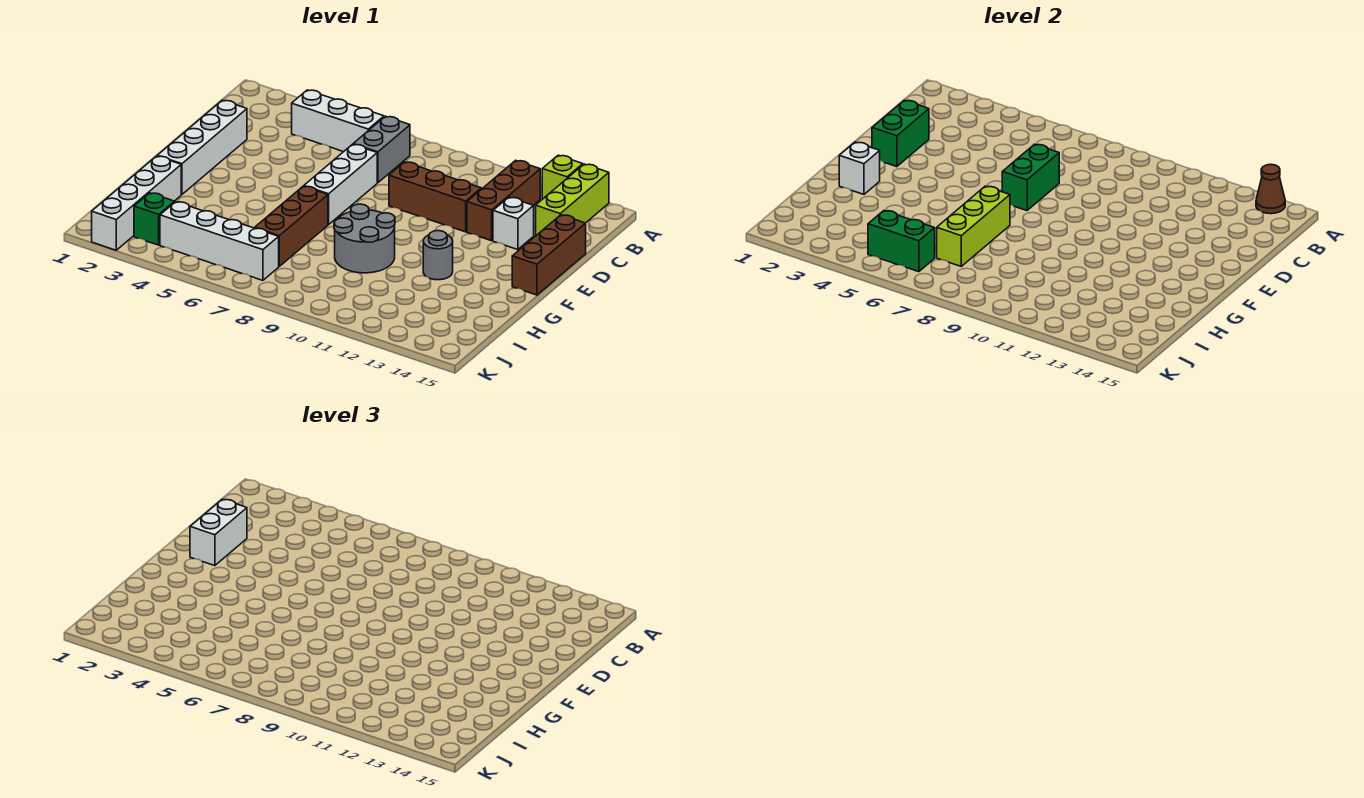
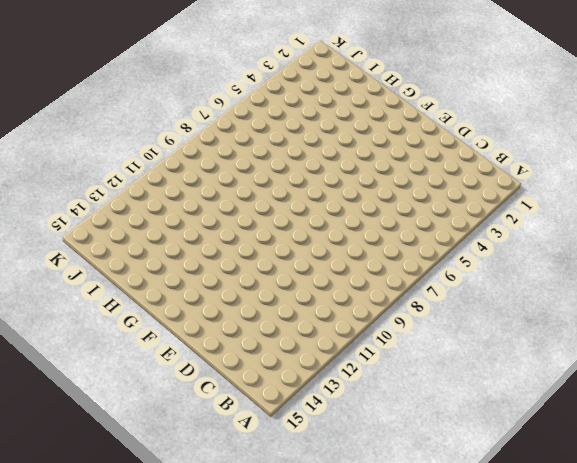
none -> lime 1x1 brick [542,155,583,199]
none -> lime 1x3 brick [536,164,609,235]
none -> white 1x3 brick [292,90,384,152]

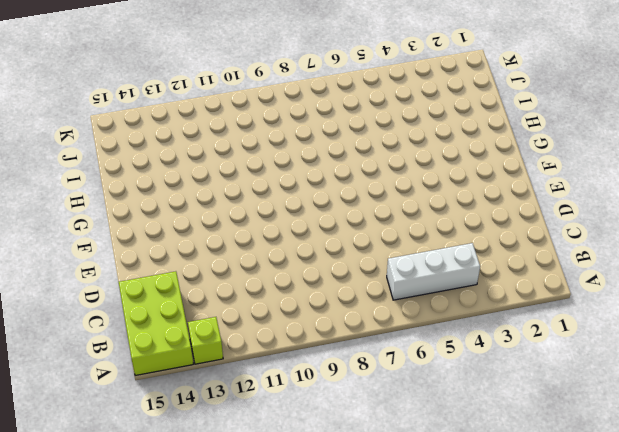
lime 2x3 brick [119,271,193,376] -> lime 1x3 brick [536,164,609,235]
none -> grey 1x2 brick [353,116,410,183]
none -> brown 1x3 brick [467,160,540,241]
none -> white 1x4 brick [158,100,247,194]

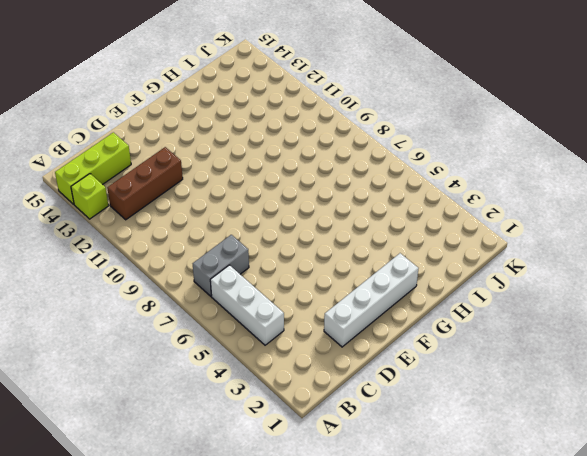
none -> white 1x3 brick [304,144,377,225]
none -> brown 1x3 brick [389,162,481,232]
none -> white 1x1 brick [493,197,534,250]

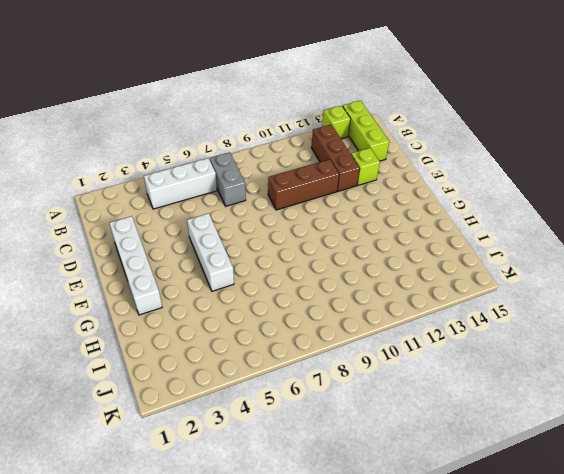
lime 1x1 brick [351,148,380,185] -> white 1x1 brick [493,197,534,250]
white 1x3 brick [187,213,234,291] -> white 1x3 brick moved to [304,144,377,225]
none -> brown 1x3 brick [512,215,586,295]
none -> brown 1x3 brick [255,186,328,266]
none -> grey 2x2 round brick [334,204,395,273]

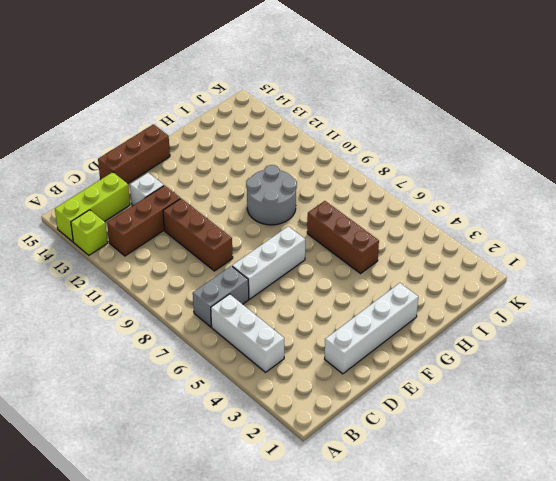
brown 1x3 brick [307,201,379,273] -> brown 1x3 brick turned to [255,186,328,266]
none -> grey 1x1 round brick [423,231,453,280]
none -> white 1x4 brick [92,156,181,250]
none -> green 1x1 brick [134,193,174,245]

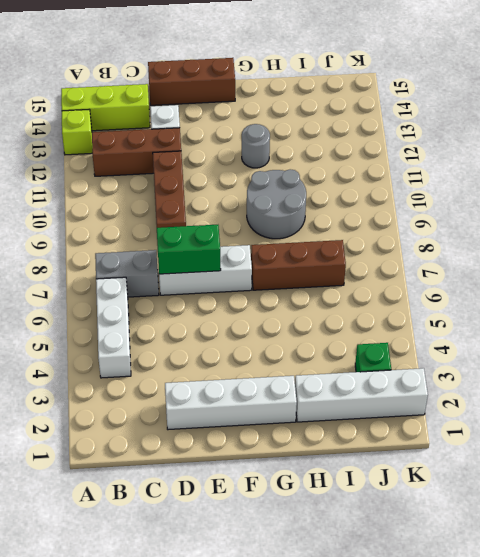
none -> white 1x4 brick [160,202,279,280]
none -> brown 1x1 cone [1256,164,1285,214]
none -> green 1x2 brick [872,100,929,167]

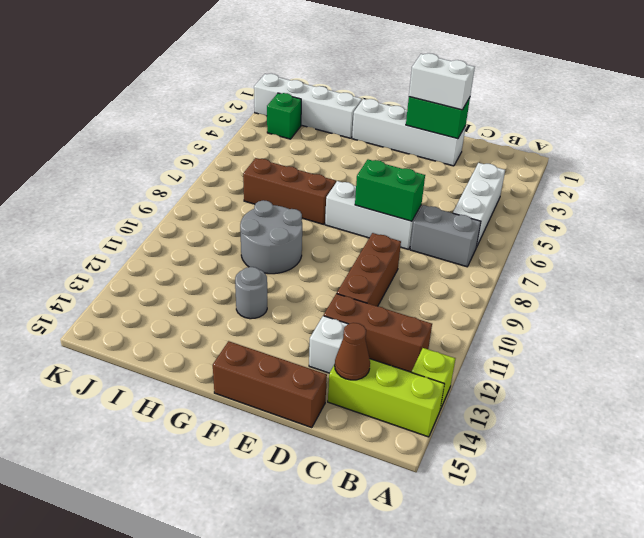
brown 1x1 cone [335,323,370,380] -> brown 1x1 cone moved to [1256,164,1285,214]
none -> white 1x4 brick [160,202,279,280]
none -> white 1x1 brick [839,142,880,194]
none -> lime 1x3 brick [937,186,1010,266]

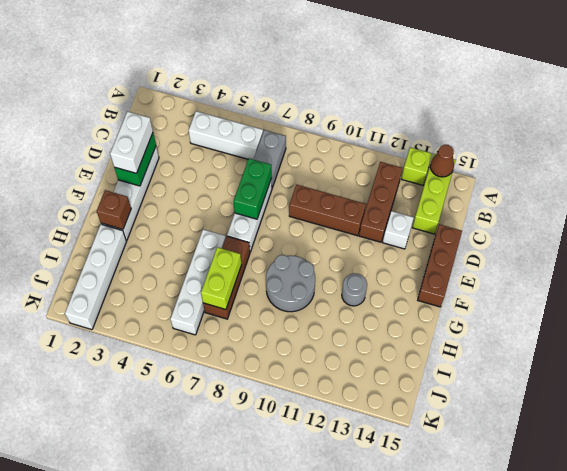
brown 1x1 brick [97,190,131,229] -> white 1x1 brick [839,142,880,194]
white 1x4 brick [170,229,226,335] -> white 1x4 brick turned to [160,202,279,280]
lime 1x2 brick [201,247,242,310] -> lime 1x3 brick [937,186,1010,266]
none -> green 1x1 brick [134,193,174,245]
none -> green 1x2 brick [868,211,935,272]

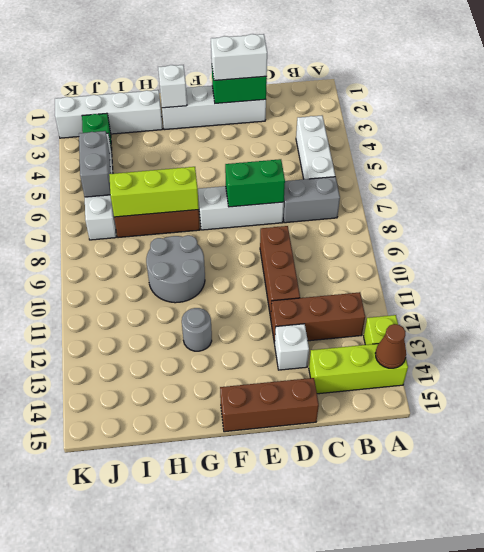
grey 1x2 brick [79,131,111,197] -> green 1x2 brick [868,211,935,272]

